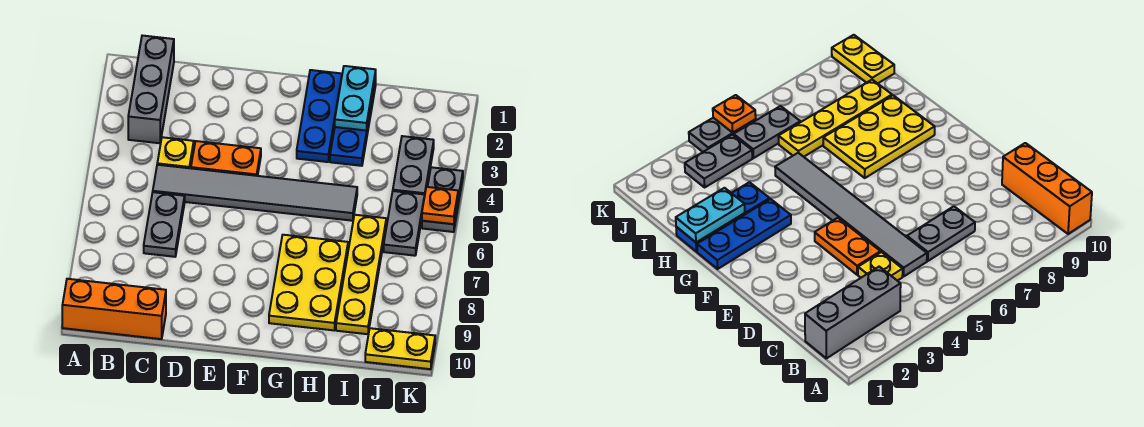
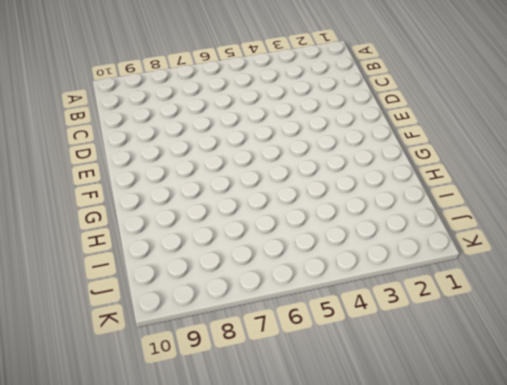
none -> orange 1x3 brick [62,279,166,339]
none -> grey 1x3 brick [128,36,174,143]
none -> yellow 1x1 plate [157,137,194,168]

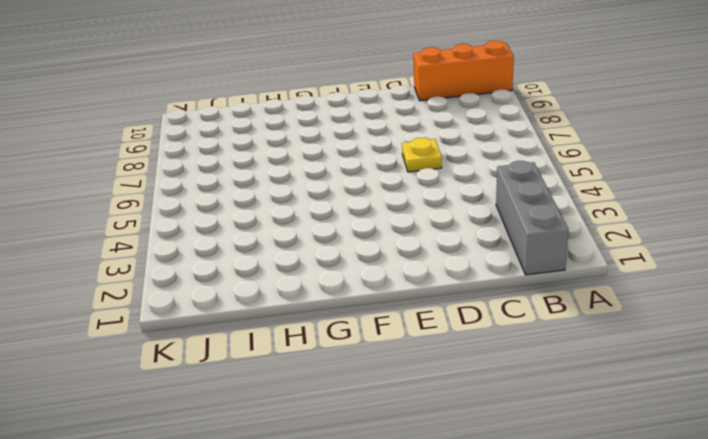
yellow 1x1 plate [402,138,442,172] -> yellow 1x1 plate moved to [157,137,194,168]
none -> grey 1x6 tile [153,165,357,221]
none -> grey 1x2 plate [144,192,185,257]
none -> orange 1x2 plate [191,141,261,176]

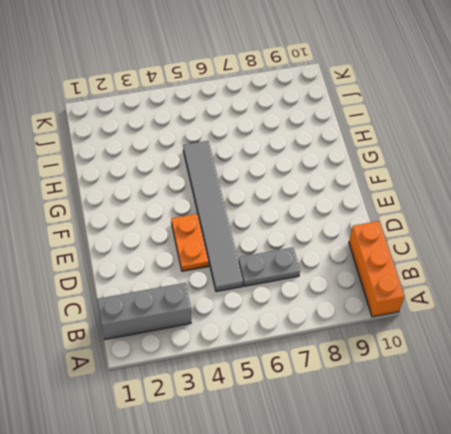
none -> yellow 1x1 plate [157,137,194,168]
none -> blue 1x3 plate [297,70,342,162]
none -> yellow 2x3 plate [269,235,348,330]

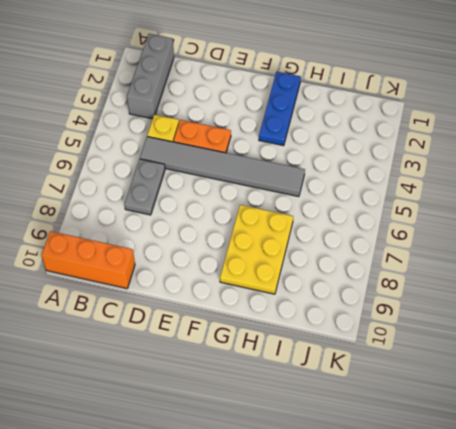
none -> blue 1x3 plate [330,79,376,166]
none -> yellow 1x4 plate [336,215,386,334]
none -> grey 1x2 plate [393,136,434,195]

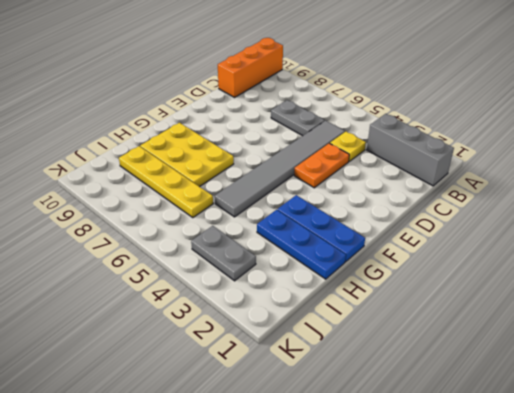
none -> grey 1x2 plate [384,191,425,256]
none -> yellow 1x2 plate [365,328,435,369]
none -> grey 1x2 plate [422,167,463,232]

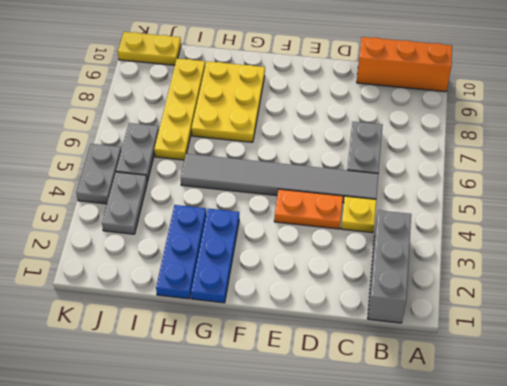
none -> cyan 1x2 plate [335,66,376,131]
none -> orange 1x1 plate [422,187,458,224]

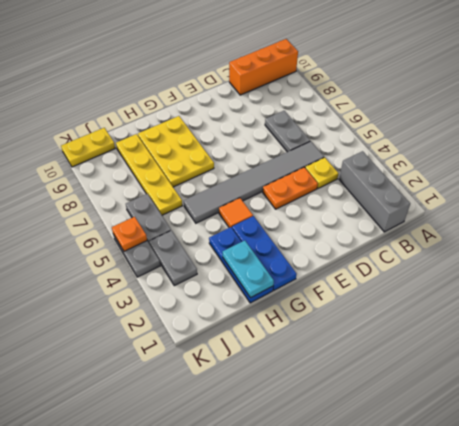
orange 1x1 tile [219,198,253,228] -> none

